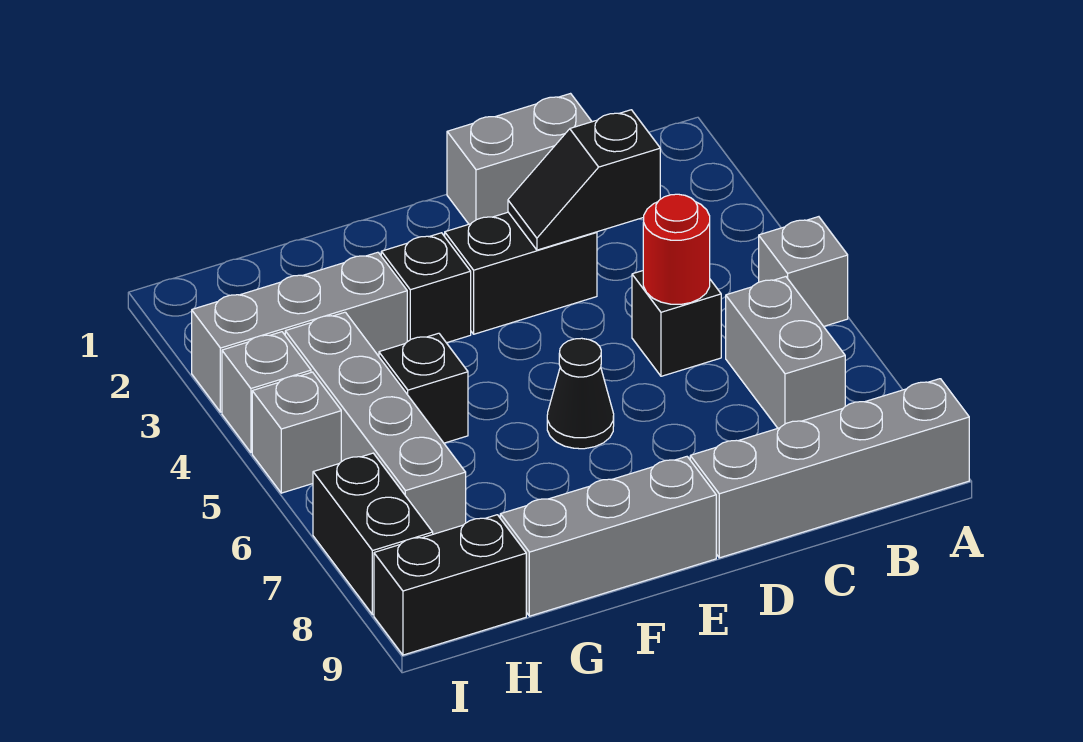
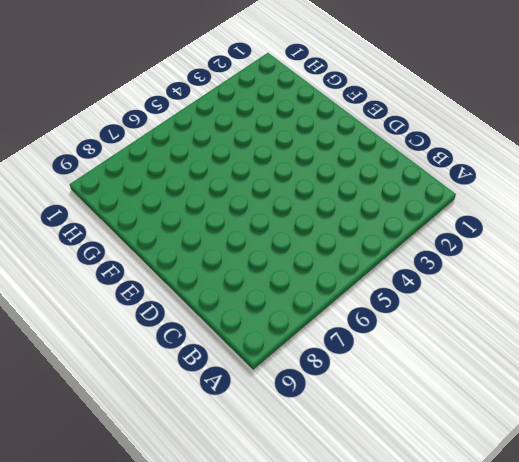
none -> grey 1x1 brick [759,217,848,326]
none -> grey 1x4 brick [690,379,969,558]
none -> grey 1x2 brick [726,277,845,428]

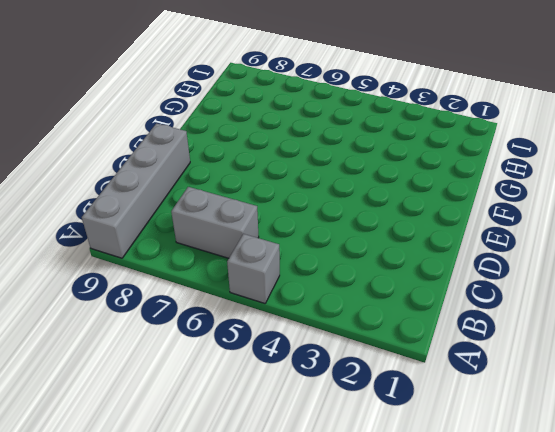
none -> grey 1x2 brick [447,94,592,224]
none -> black 1x1 brick [632,271,721,376]
none -> black 1x2 brick [445,212,597,334]

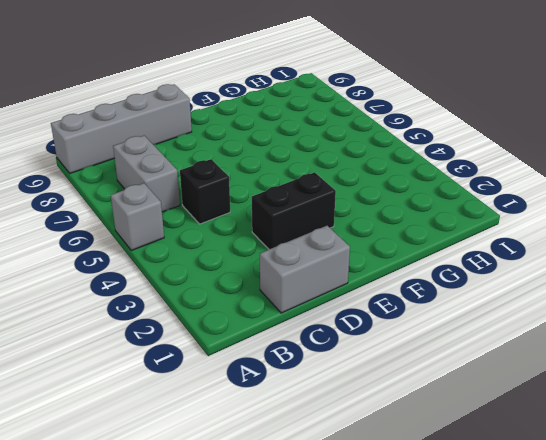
none -> black 1x1 cone [547,338,614,449]
none -> grey 1x3 brick [500,457,716,616]
none -> black 1x1 brick [381,233,471,343]

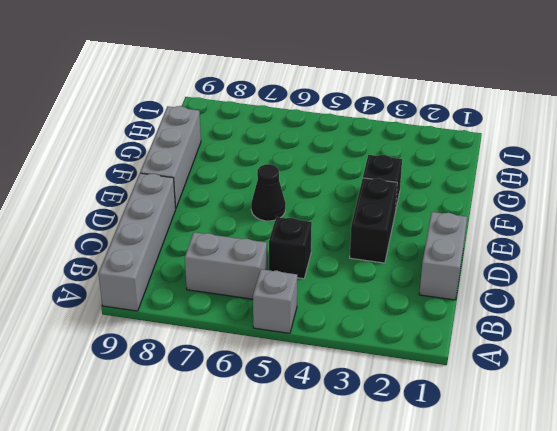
none -> grey 1x3 brick [192,252,407,412]
none -> black 1x1 brick [379,333,468,443]
none -> grey 1x4 brick [285,312,466,534]

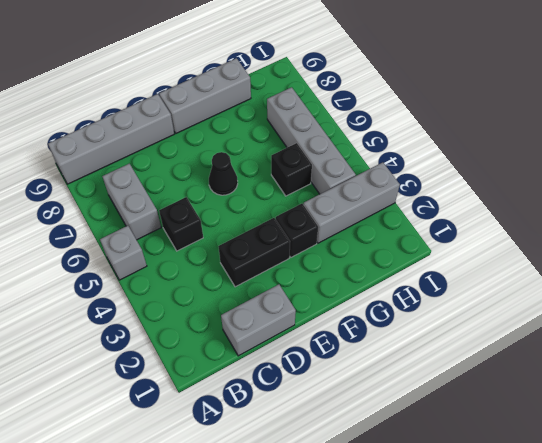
none -> black 1x2 brick [374,515,526,655]
none -> grey 1x1 brick [222,332,311,453]
none -> grey 1x1 brick [252,372,341,493]

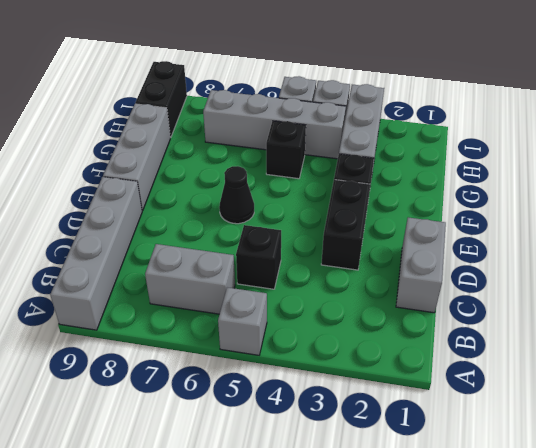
none -> black 1x2 brick [313,453,433,615]
none -> black 1x2 slope [508,110,660,250]
none -> red 1x1 round brick [643,194,710,304]

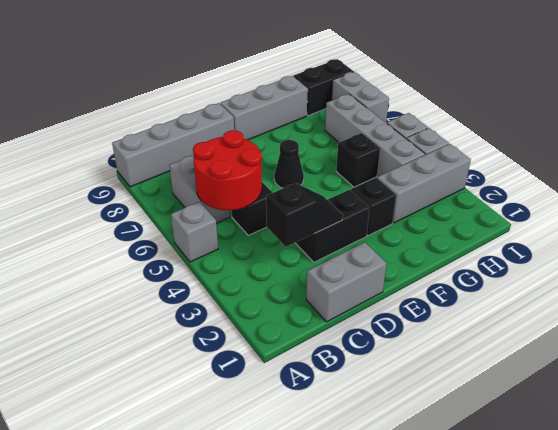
red 2x2 round brick [193,130,262,210] -> red 1x1 round brick [643,194,710,304]
grey 1x2 brick [332,72,389,123] -> black 1x2 brick [313,453,433,615]

